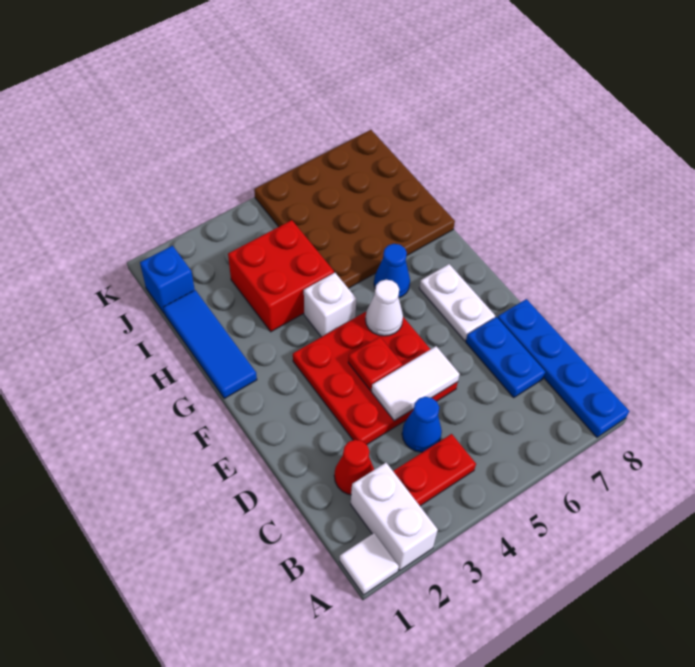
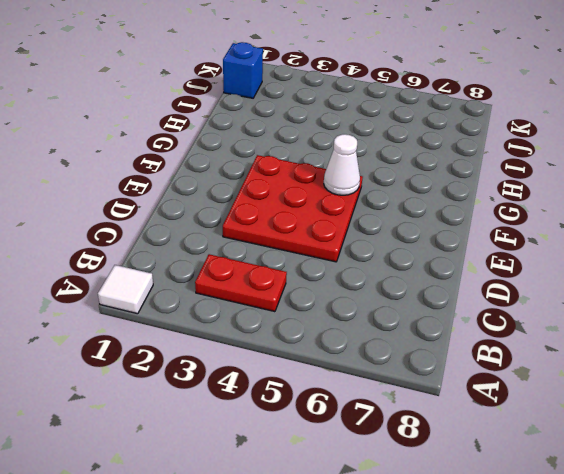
none -> white 1x2 brick [351,463,438,570]
none -> blue 1x4 plate [498,299,629,437]
none -> red 1x1 cone [334,440,374,495]

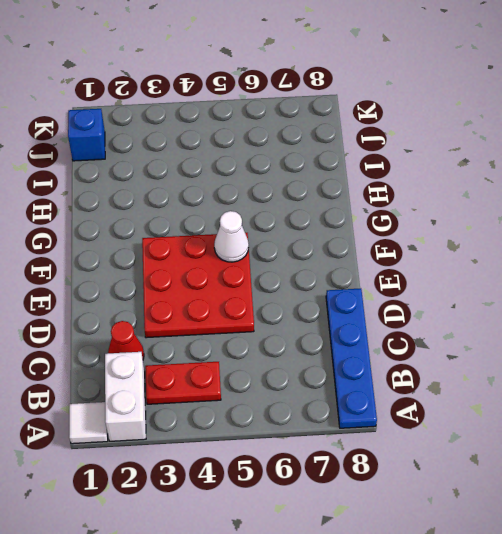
none -> blue 1x1 cone [402,397,442,452]
none -> blue 1x2 plate [466,317,545,398]
none -> white 1x2 plate [419,264,495,341]

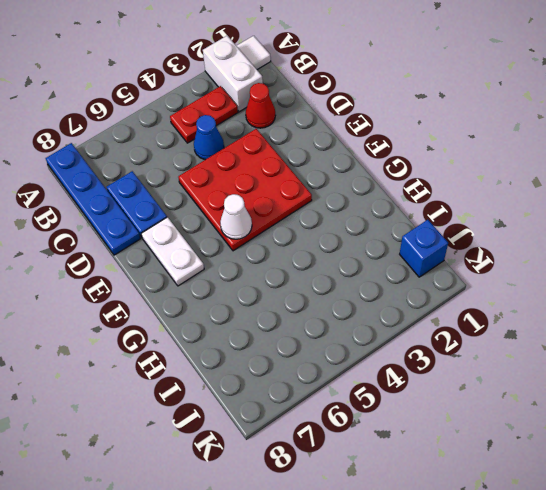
none -> blue 1x3 tile [163,290,257,398]
none -> white 1x1 brick [304,273,356,337]
none -> blue 1x1 cone [374,244,410,298]

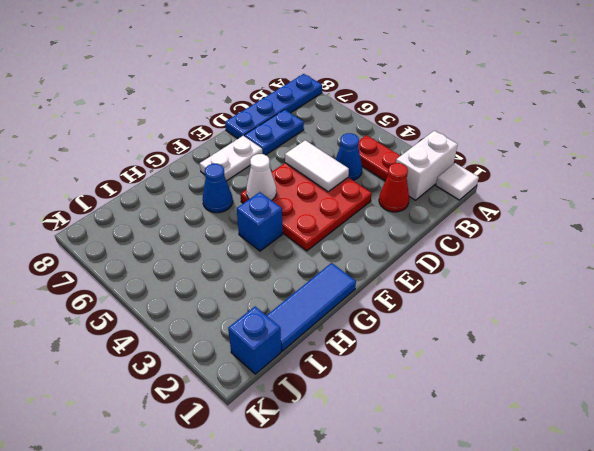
blue 1x1 brick [237,192,283,251] -> white 1x1 brick [304,273,356,337]
none -> red 2x2 brick [228,220,334,332]
none -> brown 4x4 plate [254,130,455,288]
none -> red 1x1 plate [348,337,403,390]

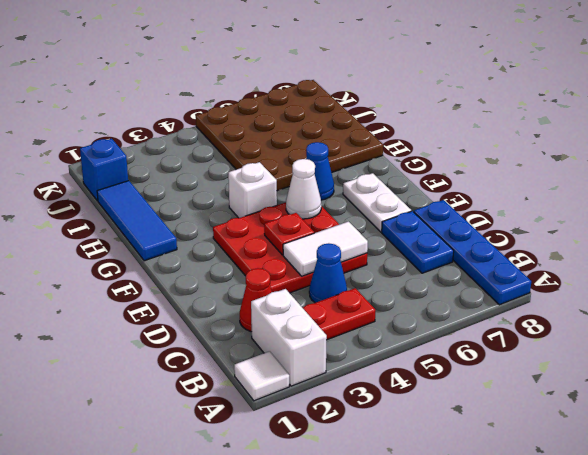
none -> red 2x2 brick [228,220,334,332]

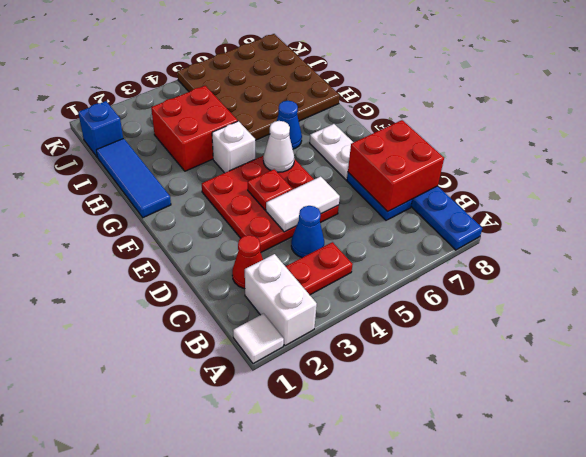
red 2x2 brick [348,120,444,212] -> none

